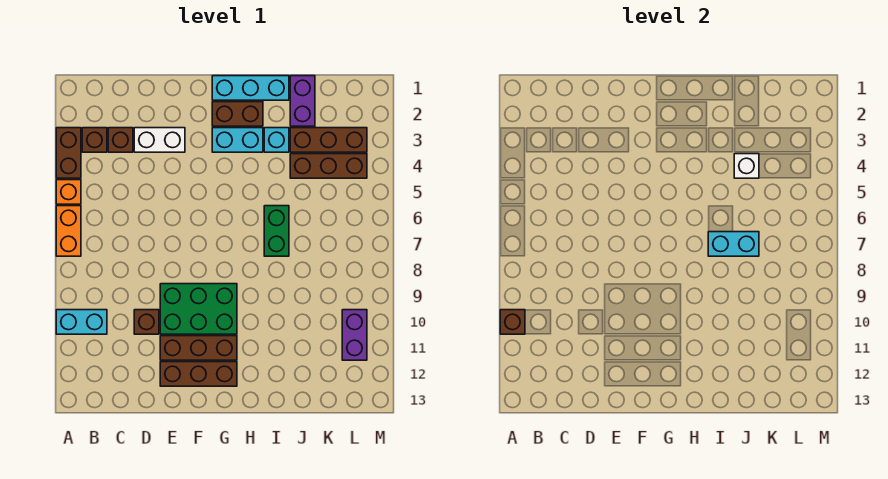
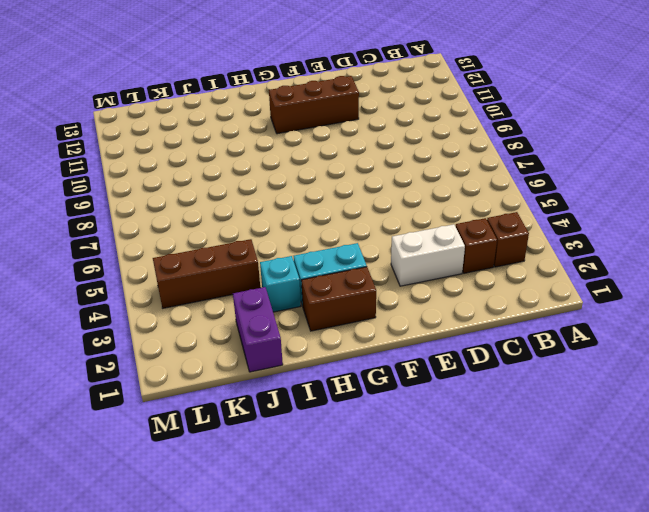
none -> brown 1x2 brick [56,128,81,178]
none -> orange 1x1 brick [56,180,81,204]
none -> orange 1x2 brick [56,206,81,256]

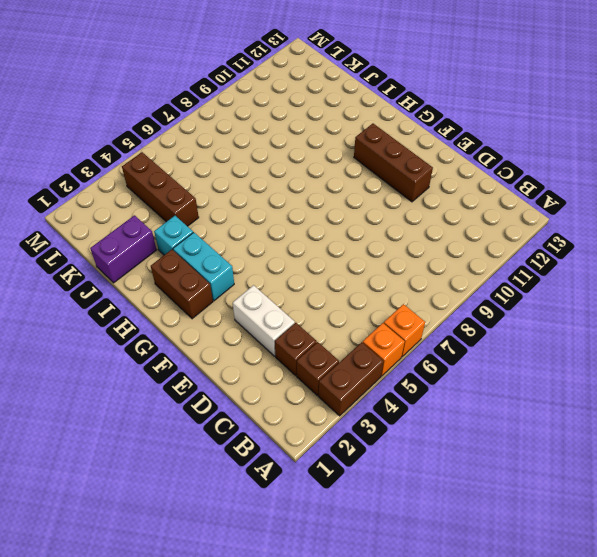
orange 1x1 brick [384,304,425,357] -> orange 1x2 brick [56,206,81,256]
none -> cyan 1x2 brick [56,310,107,334]
none -> brown 1x1 brick [134,310,159,334]
none -> green 2x3 brick [160,284,237,334]

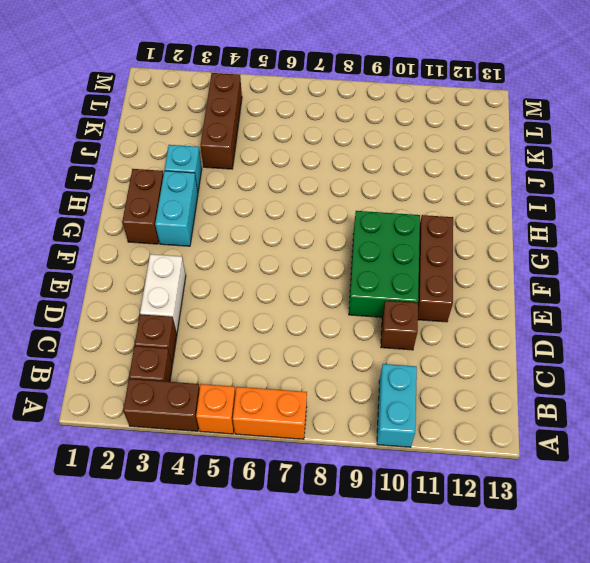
none -> brown 1x3 brick [160,362,237,386]
none -> cyan 1x3 brick [212,76,289,100]
none -> green 1x2 brick [264,206,289,256]

